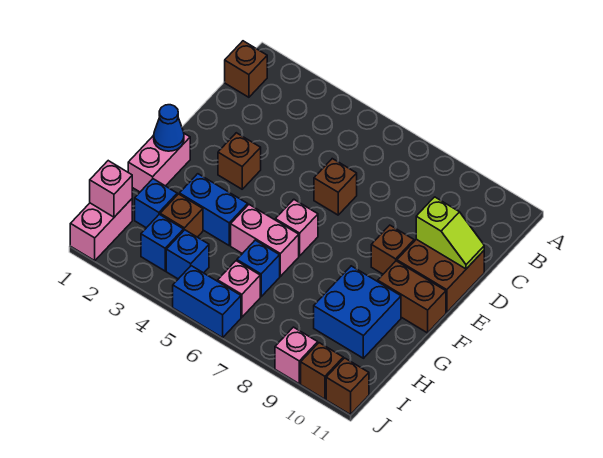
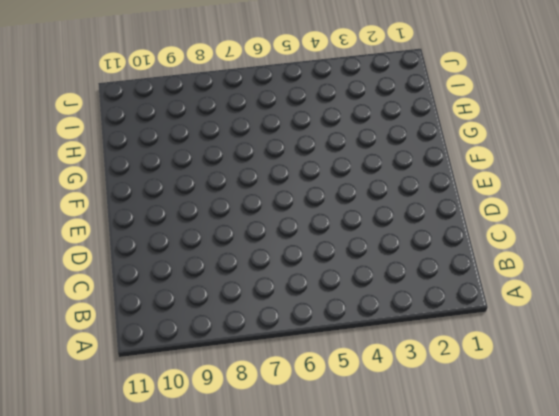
none -> brown 1x1 brick [225,41,267,97]
none -> brown 1x1 brick [314,159,357,215]
none -> brown 2x2 brick [397,239,484,312]

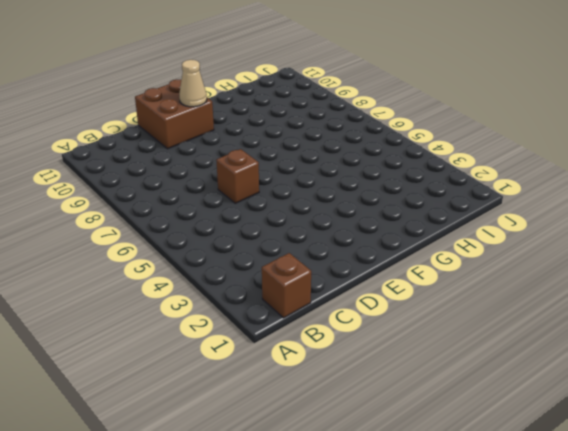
tan 1x1 cone [179,60,207,107] -> none
none -> brown 1x1 brick [218,133,261,189]
none -> brown 1x1 brick [371,225,414,274]
none -> pink 1x2 brick [128,134,190,192]

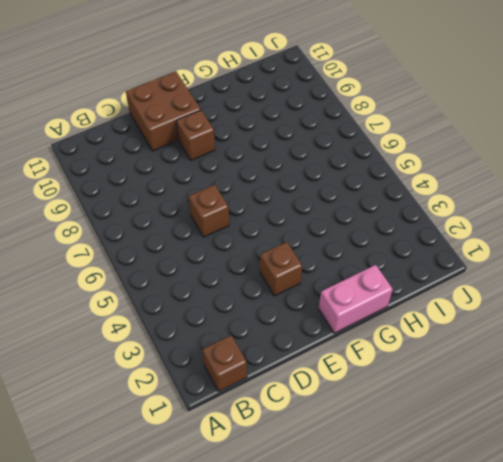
none -> pink 1x1 brick [275,199,318,256]
none -> brown 1x2 brick [378,261,446,333]
none -> blue 1x2 brick [179,174,248,245]

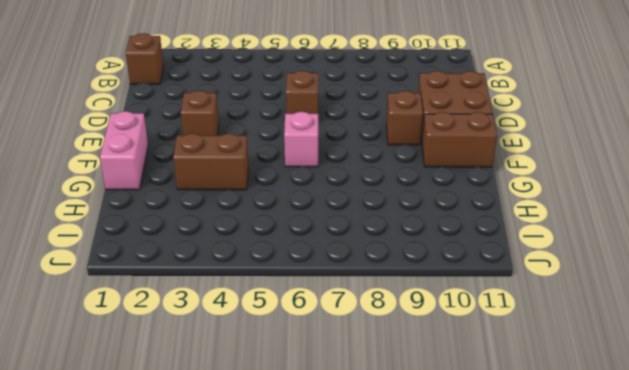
brown 1x2 brick [173,133,249,190] -> blue 1x2 brick [179,174,248,245]
none -> pink 1x2 brick [231,205,299,276]
none -> blue 2x2 brick [314,266,401,358]
none -> blue 1x1 brick [135,179,177,228]

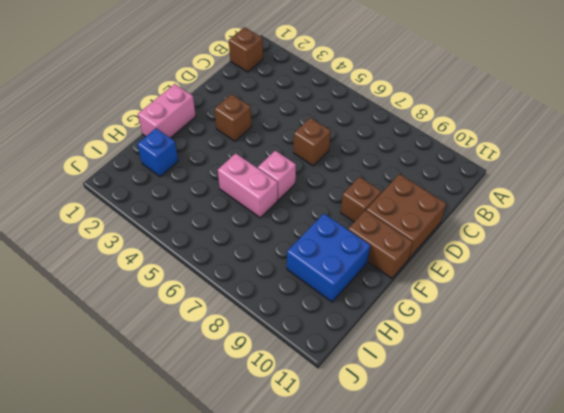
none -> blue 1x2 brick [179,174,248,245]
none -> brown 1x1 brick [160,194,203,237]
none -> blue 1x1 brick [237,240,280,297]

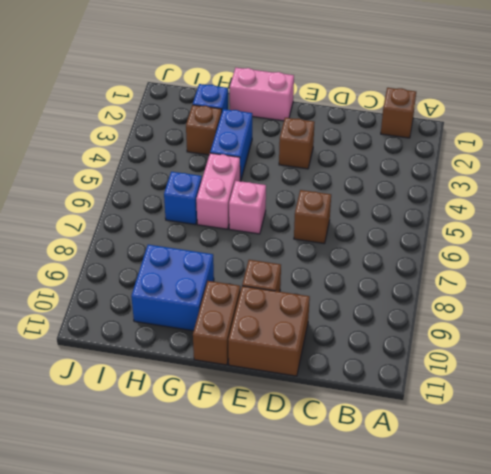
none -> pink 1x2 brick [70,199,132,261]
none -> blue 1x1 brick [141,214,184,271]
none -> blue 1x1 brick [166,230,209,279]

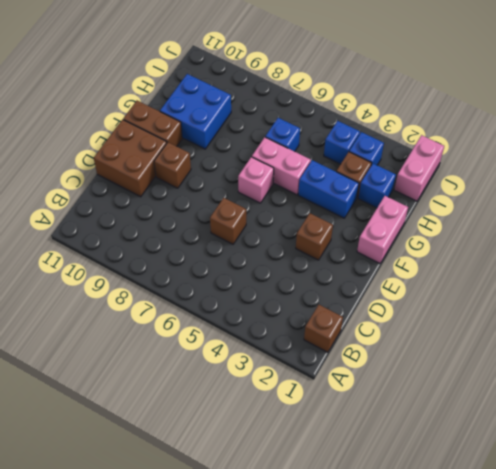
none -> pink 1x1 brick [218,261,260,317]
none -> blue 1x2 brick [173,266,241,338]
none -> pink 1x1 brick [275,327,318,384]

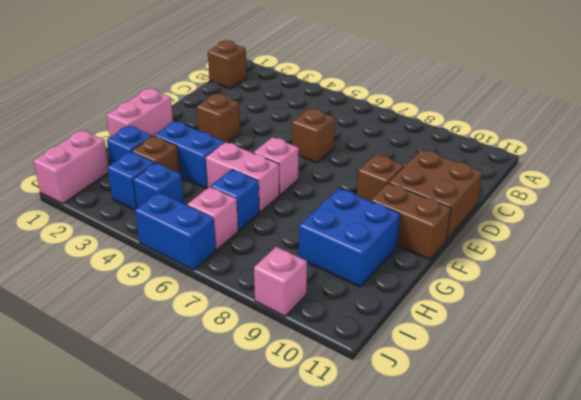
none -> brown 1x1 brick [301,343,343,399]
none -> brown 1x1 brick [326,358,369,415]
none -> lime 1x2 slope [416,197,484,269]

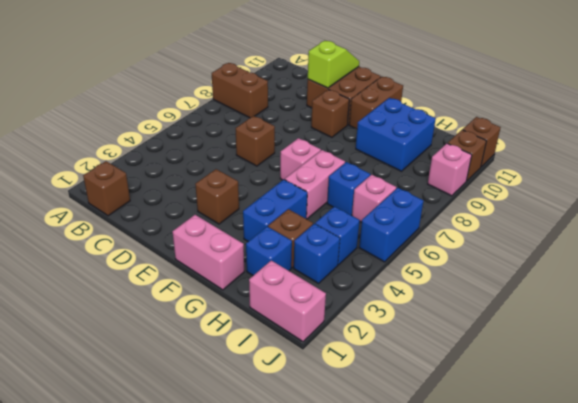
brown 1x2 brick [212,63,268,118] -> none
none -> blue 1x1 cone [154,105,184,151]
none -> pink 1x1 brick [90,161,132,217]

